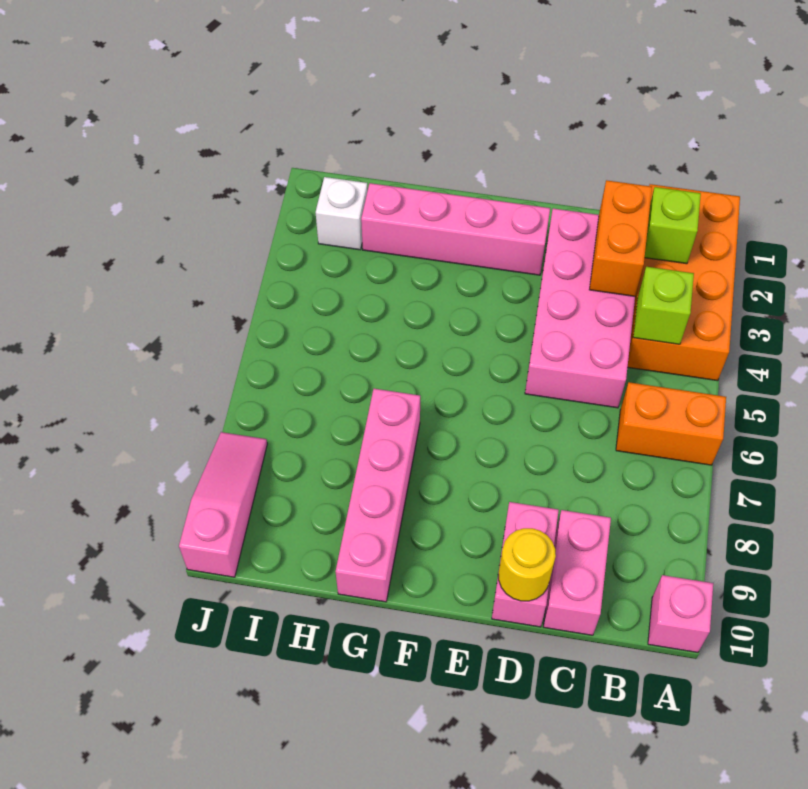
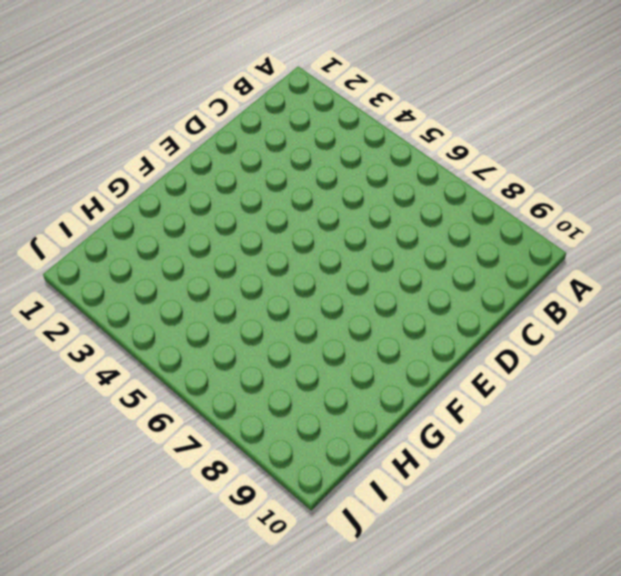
none -> orange 2x4 brick [628,184,740,381]
none -> orange 1x2 brick [616,382,726,465]
none -> pink 1x1 brick [648,575,713,652]

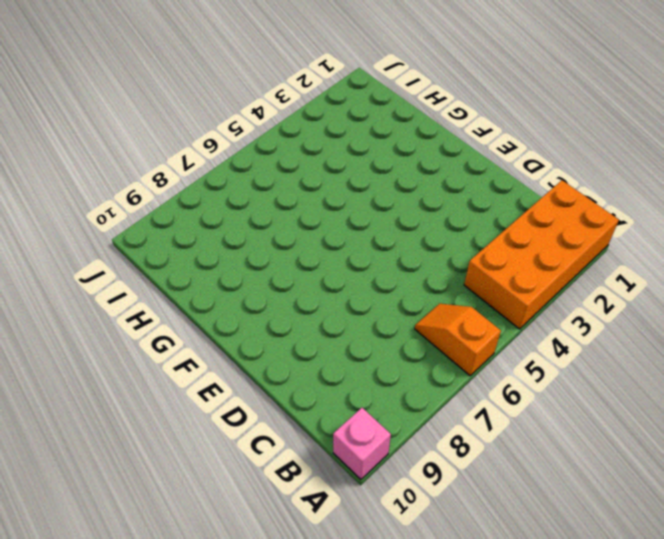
orange 1x2 slope [415,304,501,376] -> orange 1x2 brick [616,382,726,465]
none -> pink 2x4 brick [525,209,635,408]
none -> pink 1x2 brick [544,510,611,635]
none -> pink 1x2 brick [492,502,559,627]

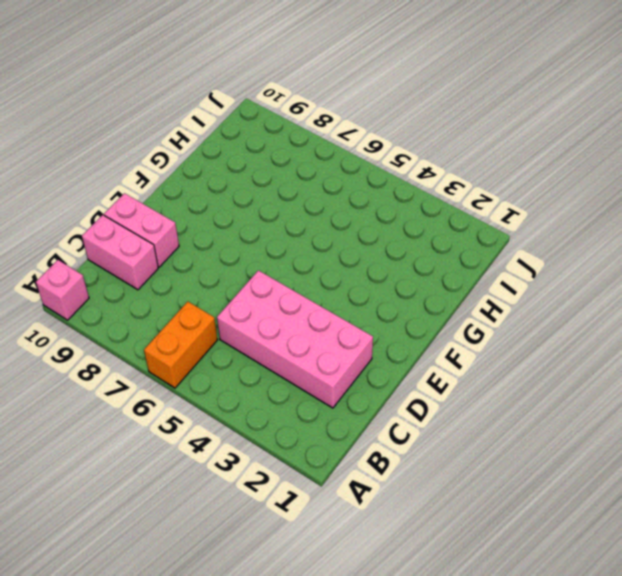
none -> orange 2x4 brick [628,184,740,381]
none -> pink 1x4 brick [361,183,550,275]
none -> pink 1x4 brick [336,389,420,602]

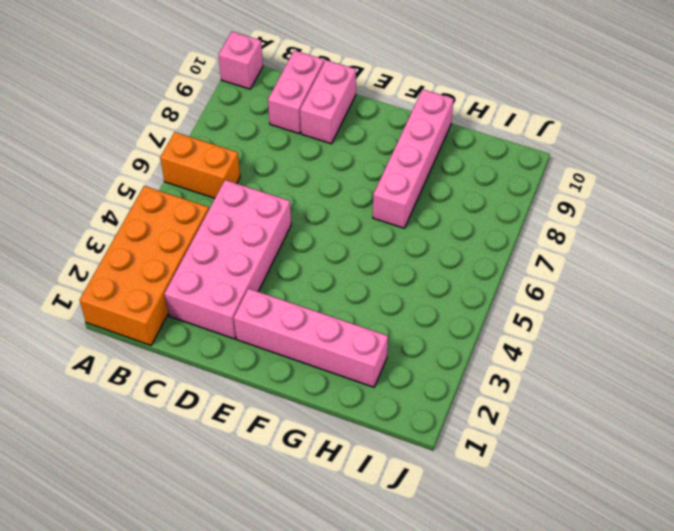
none -> white 1x1 brick [316,177,367,250]
none -> pink 1x3 slope [179,432,267,577]
none -> lime 1x1 brick [645,187,701,264]

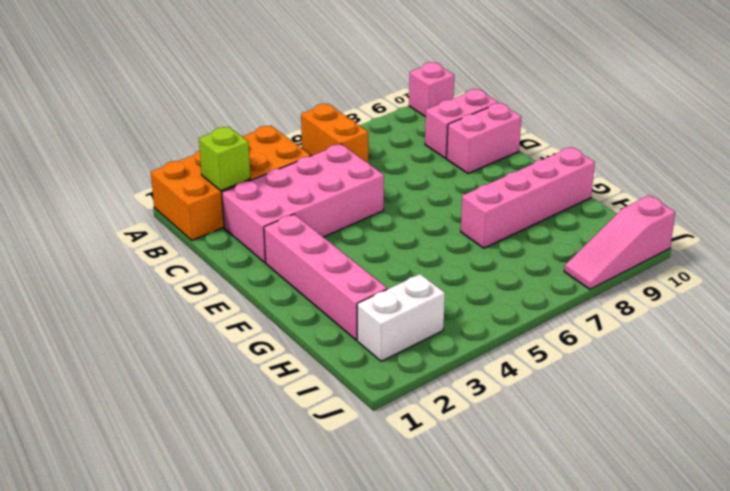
white 1x2 brick [357,274,445,361] -> white 1x1 brick [316,177,367,250]
none -> lime 1x1 brick [633,267,694,344]
none -> orange 1x2 brick [589,180,652,296]
none -> yellow 1x1 round brick [499,528,556,601]

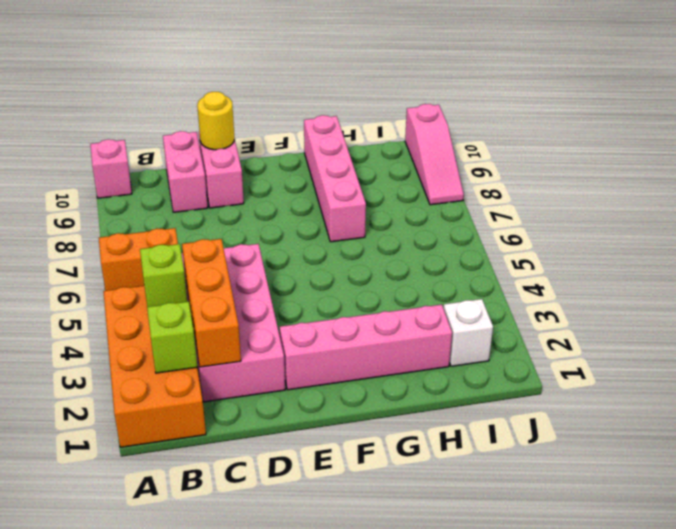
orange 1x3 brick [182,239,241,367] -> orange 1x2 brick [589,180,652,296]

